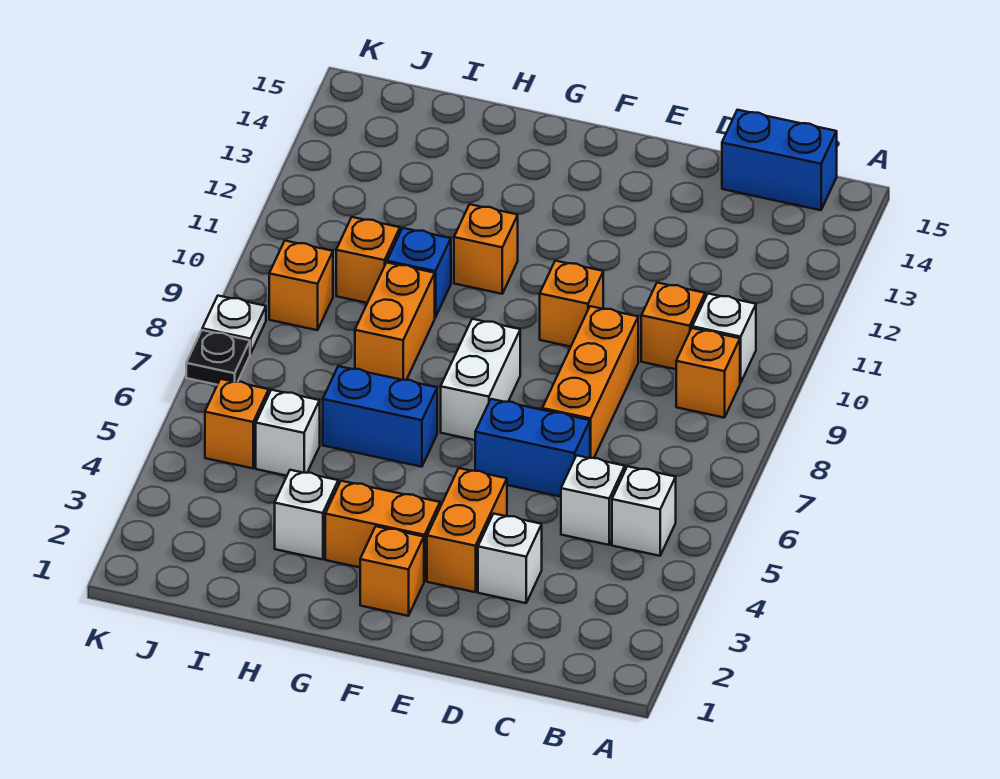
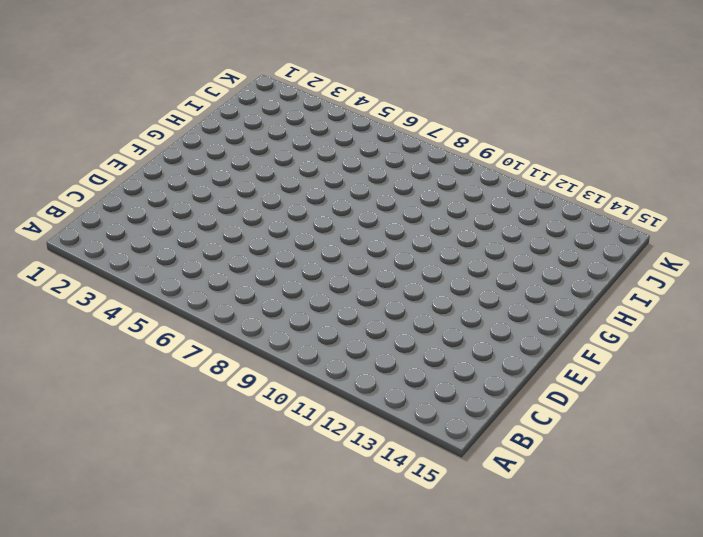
none -> white 1x1 brick [612,466,676,556]
none -> orange 1x1 brick [676,328,740,418]
none -> white 1x1 brick [692,294,756,383]

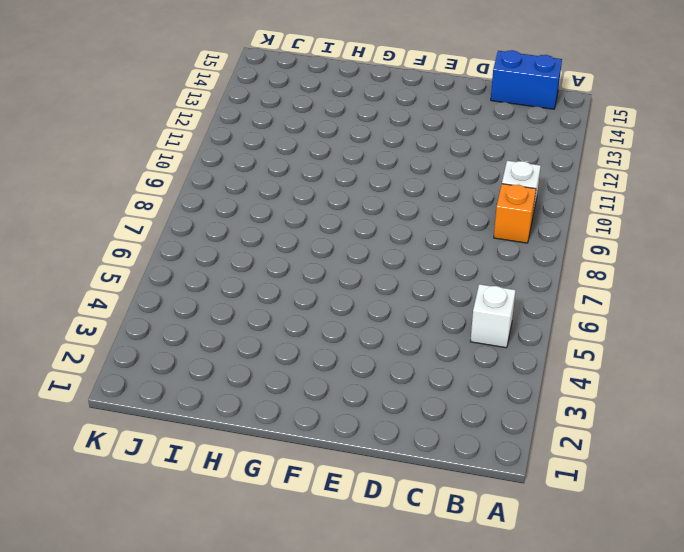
none -> white 1x1 brick [561,455,625,545]
none -> orange 1x1 brick [641,283,705,369]
none -> white 1x1 brick [478,514,542,603]

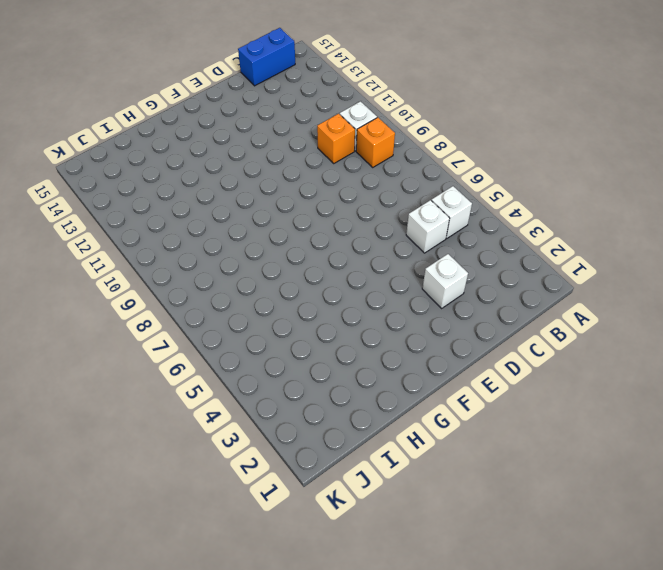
none -> blue 1x2 brick [475,399,590,497]
none -> orange 1x3 brick [542,306,638,458]
none -> orange 1x2 brick [427,468,507,592]

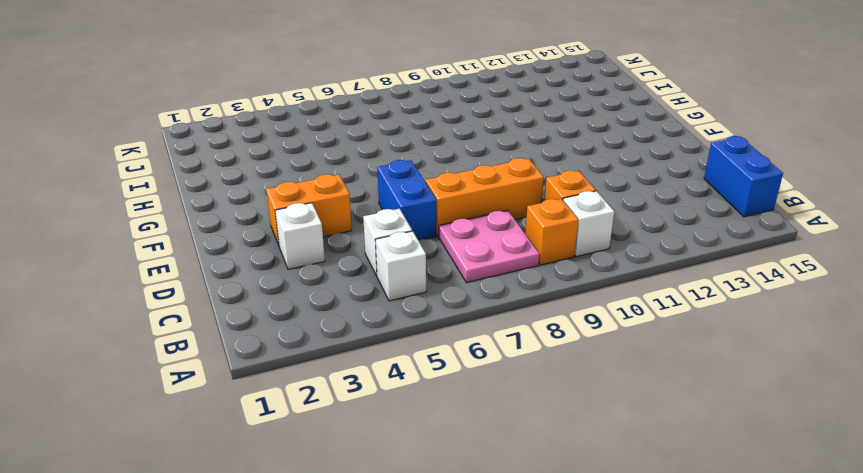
pink 2x2 plate [439,211,539,283] -> none
none -> orange 1x1 brick [540,261,603,347]
none -> orange 1x1 brick [360,526,424,616]
none -> orange 1x2 brick [325,481,440,581]

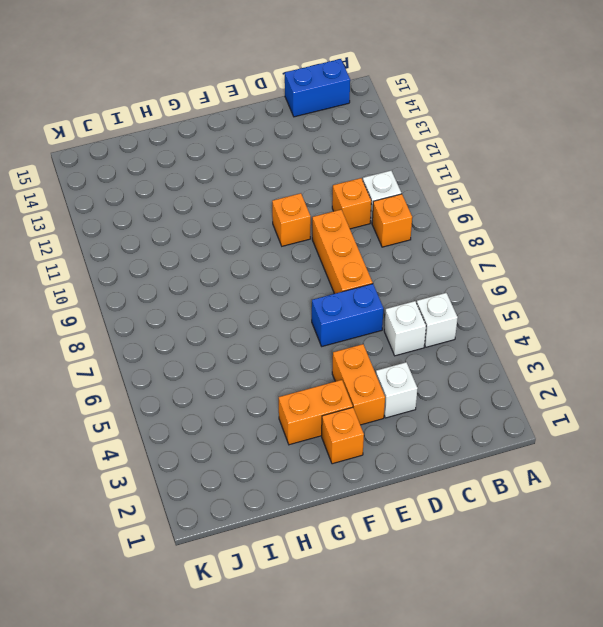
none -> white 1x2 brick [441,319,520,440]
none -> blue 1x2 brick [323,366,437,467]
none -> orange 1x1 brick [454,204,518,294]

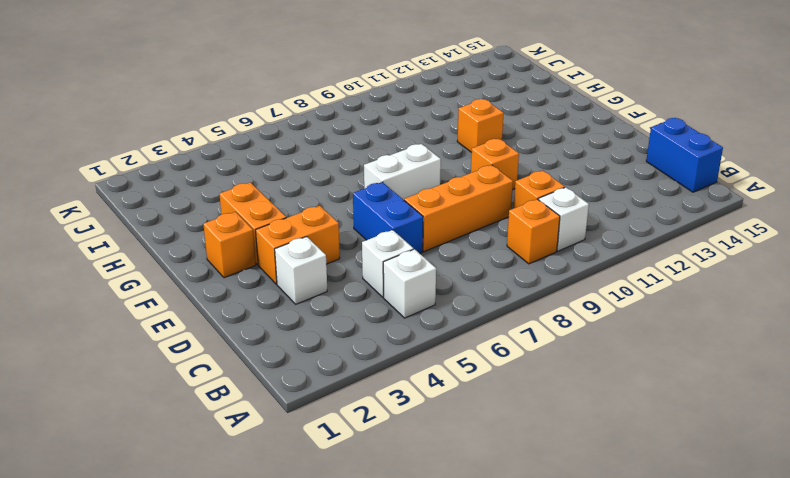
none -> blue 1x2 brick [323,366,437,467]
none -> white 1x1 brick [275,470,338,559]
none -> orange 1x2 brick [355,263,435,380]

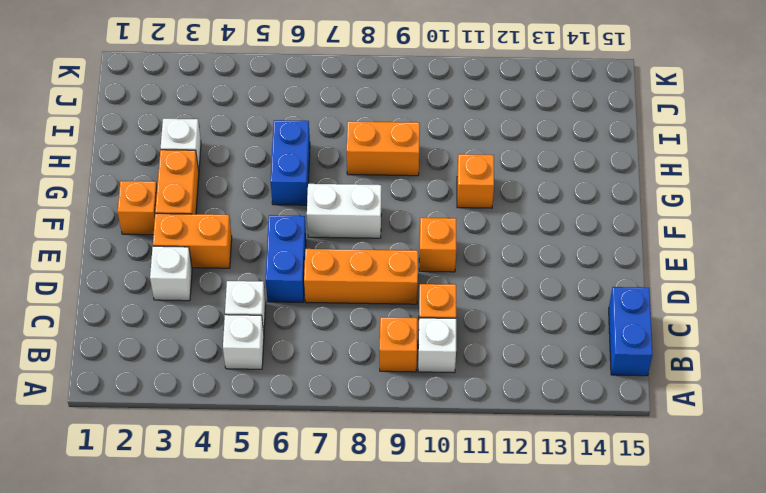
none -> blue 1x1 brick [387,228,451,317]
none -> white 1x1 brick [256,390,320,476]
none -> orange 1x1 brick [336,217,400,303]

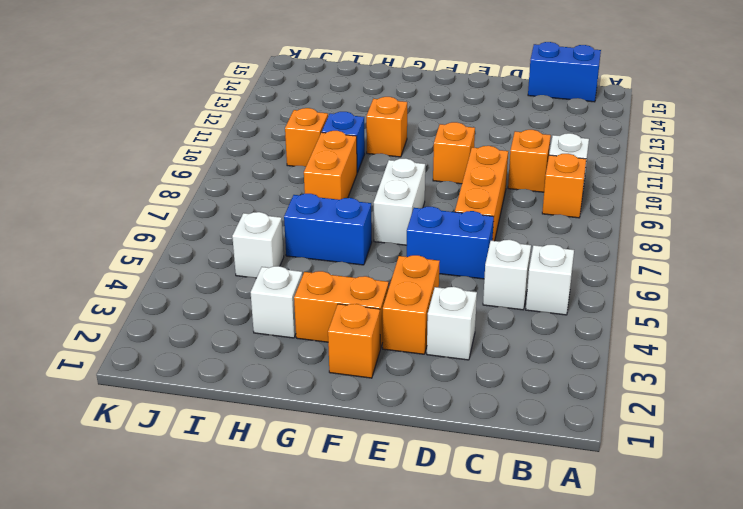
none -> orange 1x1 brick [205,379,269,468]
none -> orange 1x1 brick [269,241,333,330]
none -> black 1x1 plate [186,330,250,385]

